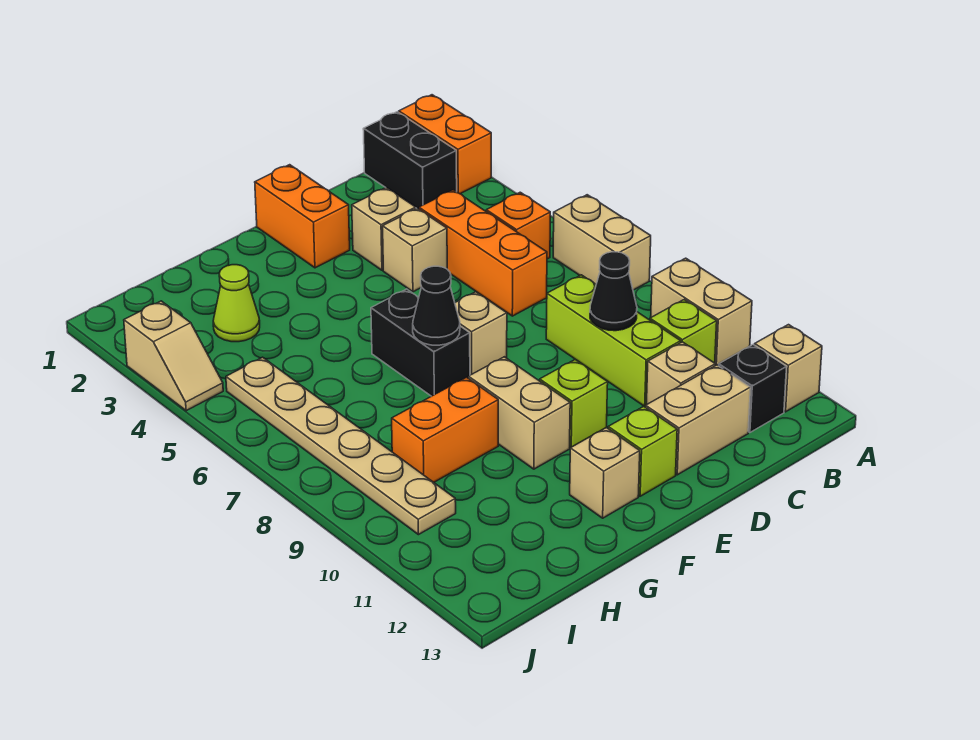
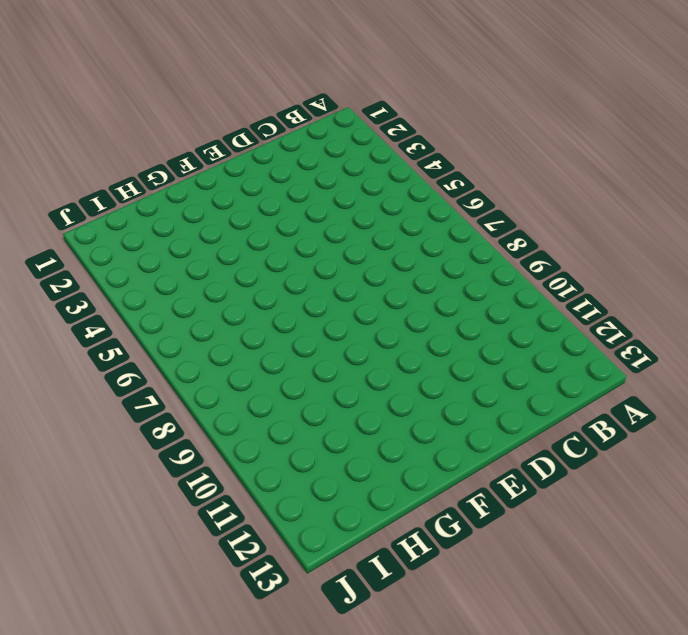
none -> orange 1x2 brick [399,95,491,194]
none -> tan 1x2 brick [553,195,651,290]
none -> tan 1x2 brick [651,258,752,366]

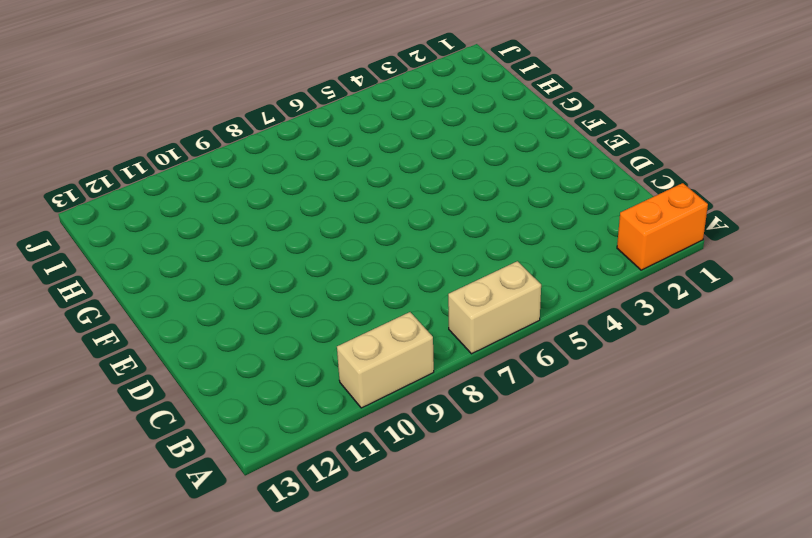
none -> tan 1x1 brick [755,325,822,412]
none -> black 1x2 brick [363,112,457,209]
none -> orange 1x1 brick [486,192,550,259]

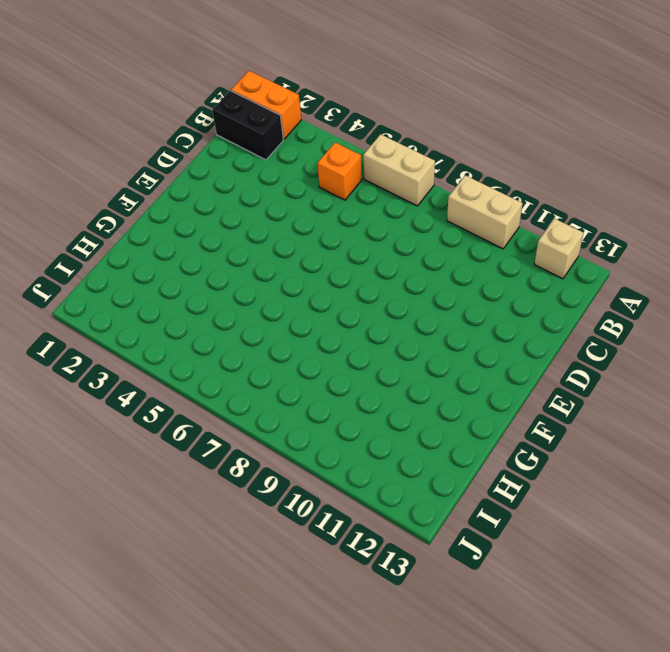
none -> lime 1x1 brick [650,300,717,363]
none -> black 1x1 brick [719,345,787,432]
none -> orange 1x3 brick [419,190,547,316]

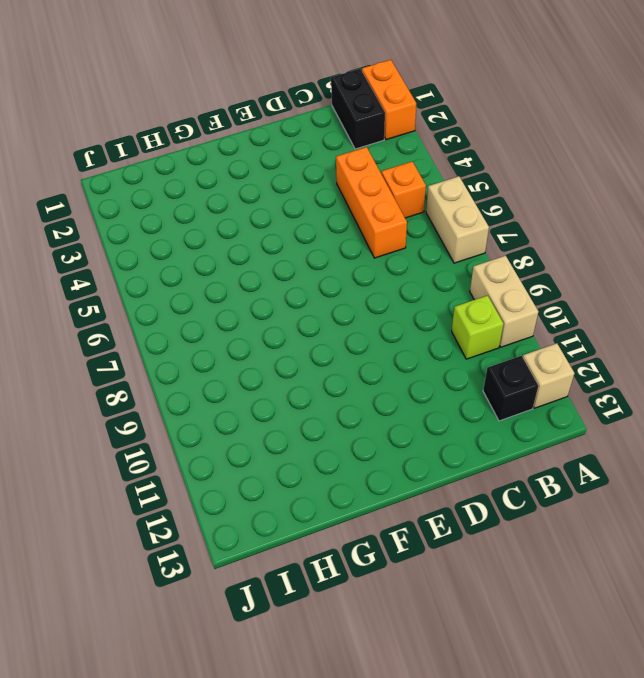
none -> lime 1x3 brick [546,275,681,406]
none -> tan 1x1 brick [646,342,715,405]
none -> tan 1x2 brick [646,365,751,475]

